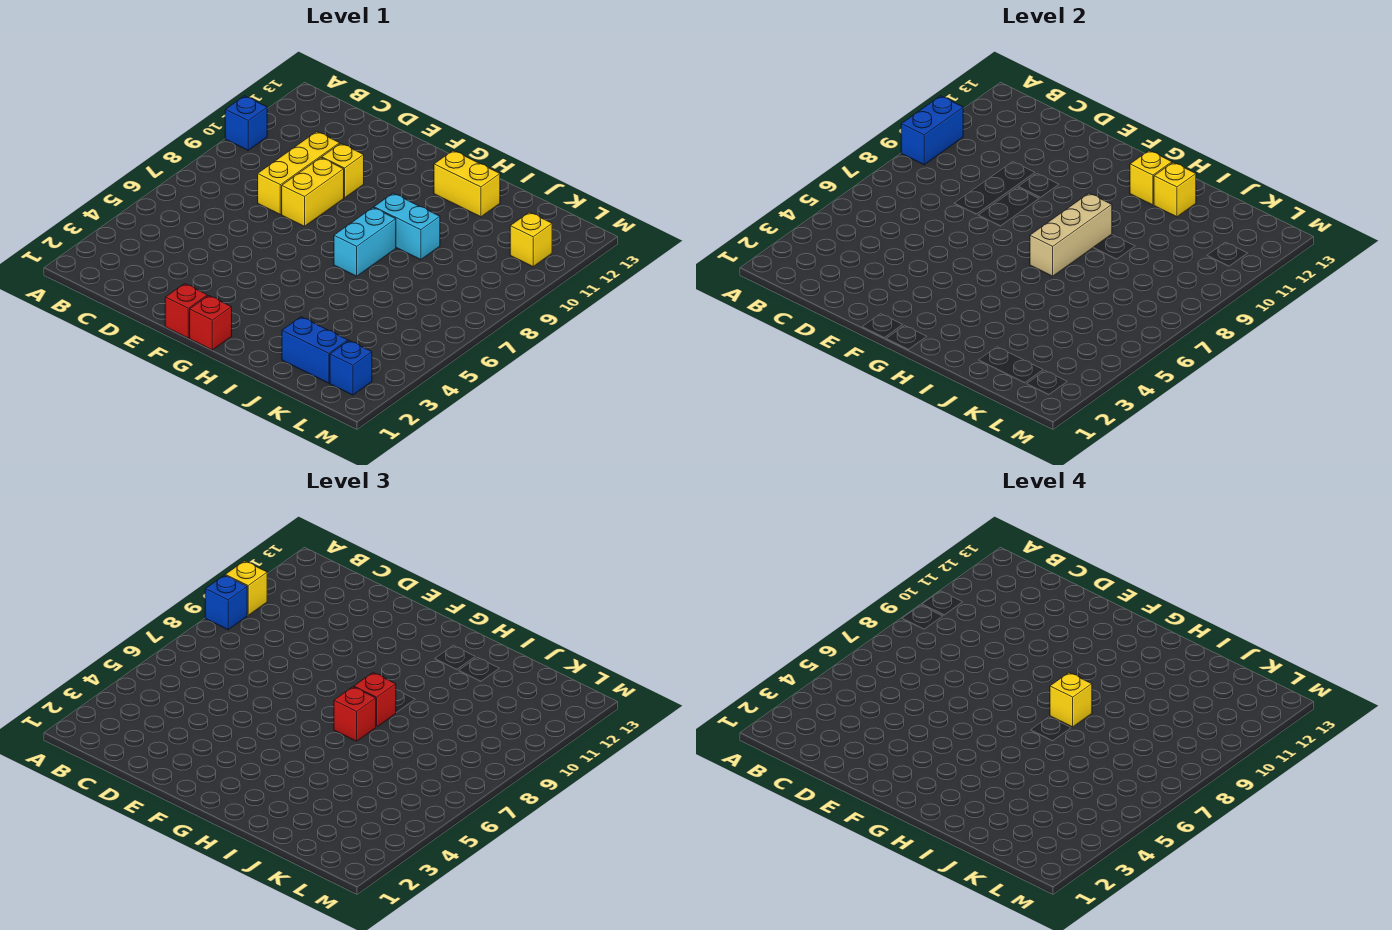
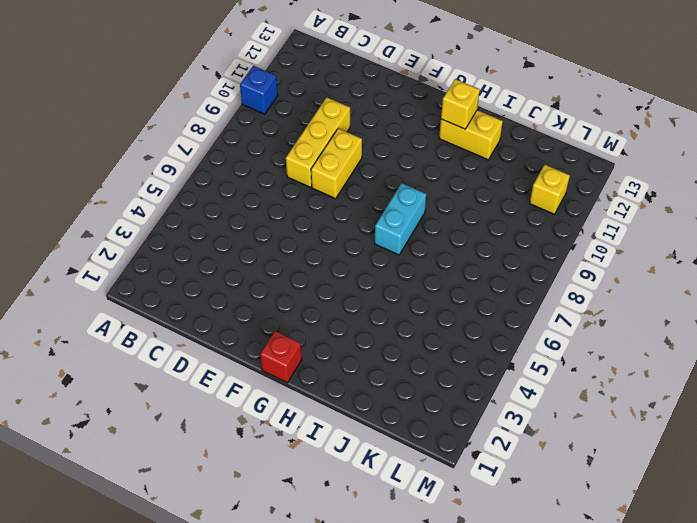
none -> yellow 1x1 brick [322,143,364,198]
none -> red 1x1 brick [165,284,207,338]
none -> cyan 1x2 brick [374,193,440,260]

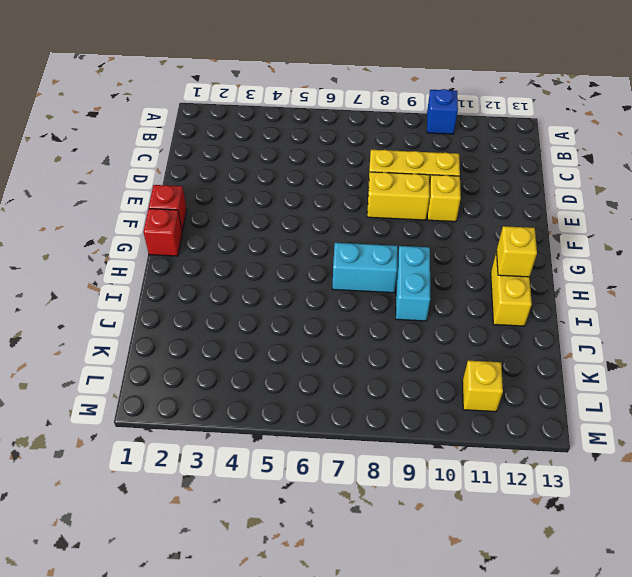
none -> blue 1x2 brick [282,317,348,383]
none -> blue 1x1 brick [330,341,372,395]
none -> blue 1x2 brick [901,96,963,165]

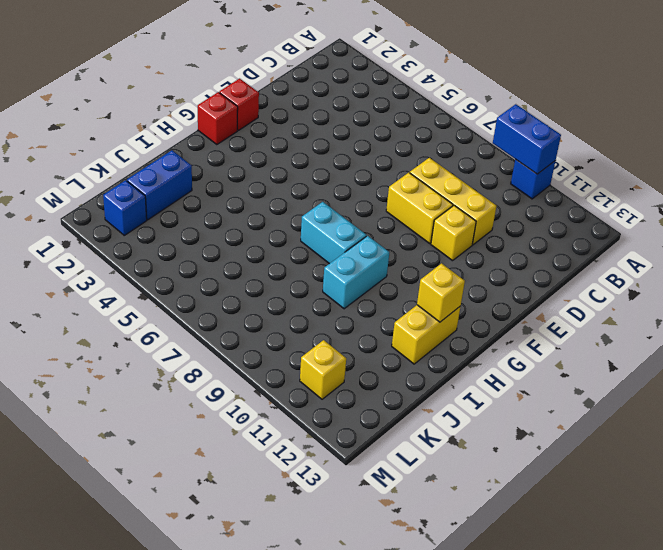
none -> tan 1x3 brick [1030,193,1112,276]
none -> yellow 1x1 brick [1154,162,1196,217]
none -> blue 1x1 brick [205,575,247,630]

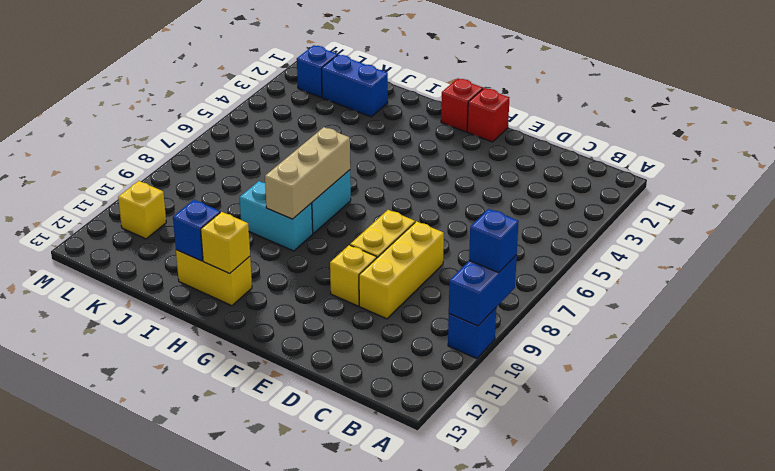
blue 1x1 brick [173,200,220,261] -> yellow 1x1 brick [1154,162,1196,217]
none -> yellow 1x1 brick [225,561,267,615]
none -> red 1x1 brick [334,687,376,741]
none -> red 1x1 brick [354,673,396,727]

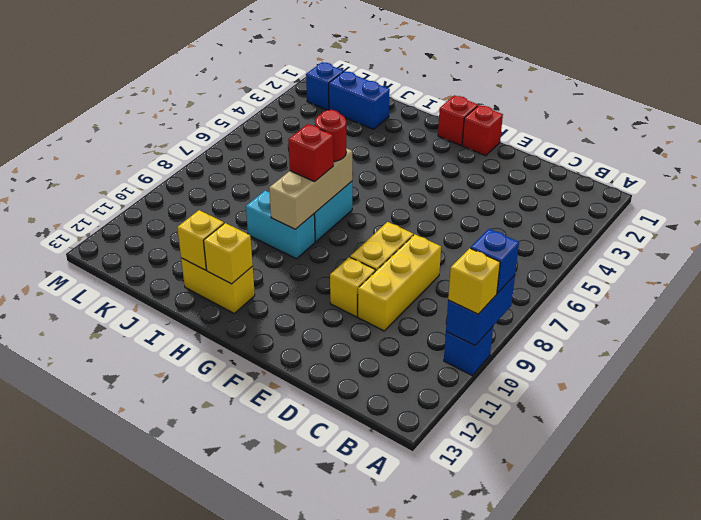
red 1x1 round brick [315,110,346,162] -> red 1x1 brick [334,687,376,741]
none -> yellow 1x1 brick [510,212,552,267]
none -> yellow 1x1 brick [1050,673,1092,727]

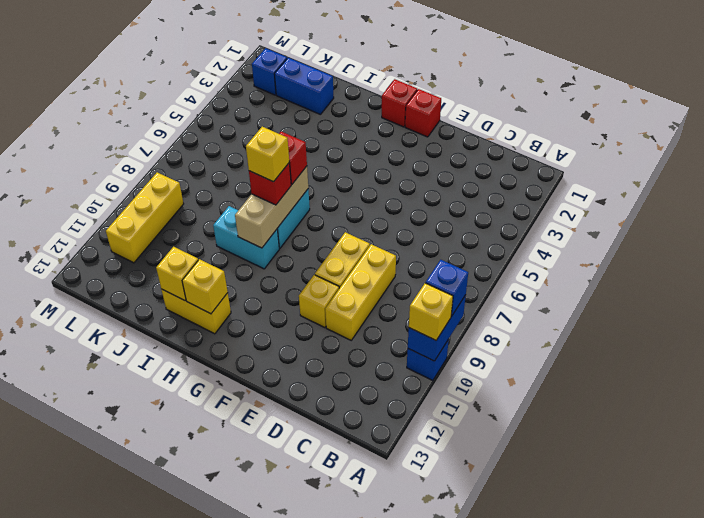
yellow 1x3 brick [106,172,184,263] -> yellow 1x1 brick [510,212,552,267]

